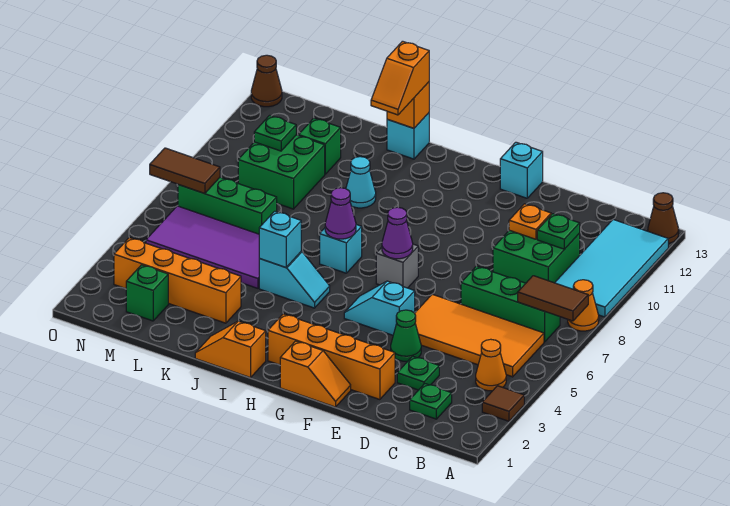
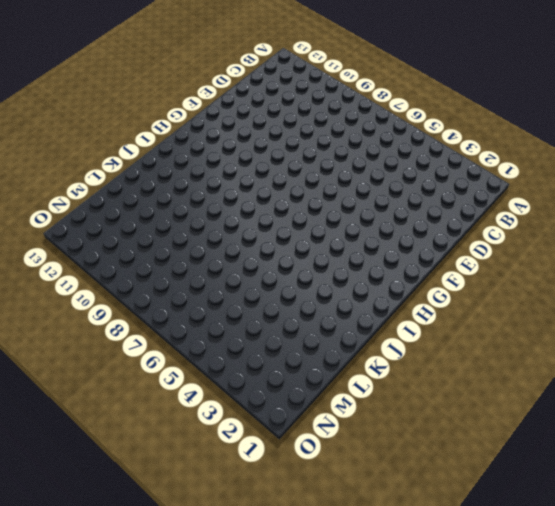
none -> brown 1x1 tile [482,386,524,421]
none -> orange 1x1 cone [568,280,599,331]
none -> cyan 2x4 tile [555,220,668,317]
none -> brown 1x1 cone [648,193,679,244]

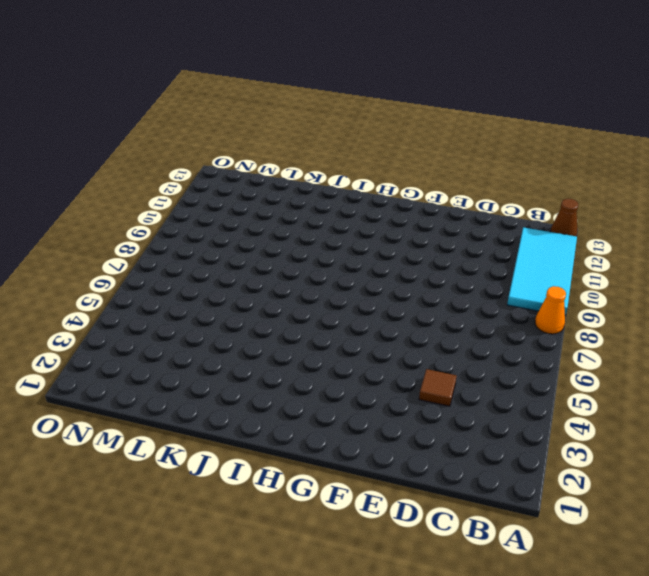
brown 1x1 tile [419,369,456,406] -> brown 1x1 tile moved to [482,386,524,421]
none -> orange 1x1 cone [476,339,506,391]
none -> orange 2x4 tile [415,294,544,377]
none -> green 1x3 brick [461,266,560,342]
none -> green 1x1 plate [410,384,452,419]

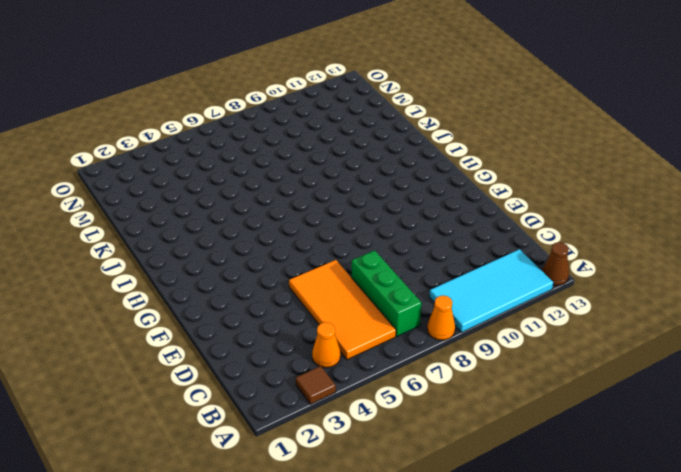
none -> green 1x1 plate [410,384,452,419]
none -> green 2x2 brick [493,230,580,283]
none -> green 1x1 plate [397,356,439,390]
none -> orange 1x4 brick [268,314,395,400]

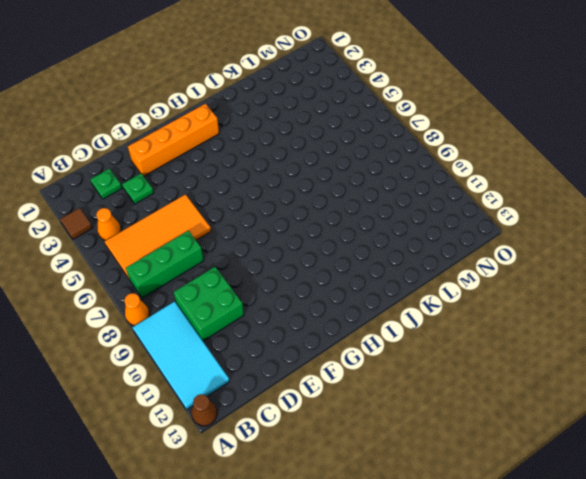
none -> green 1x1 cone [391,310,421,361]
none -> orange 1x2 slope [280,341,351,407]
none -> cyan 1x2 slope [344,281,415,335]
none -> cyan 1x1 brick [500,142,543,198]

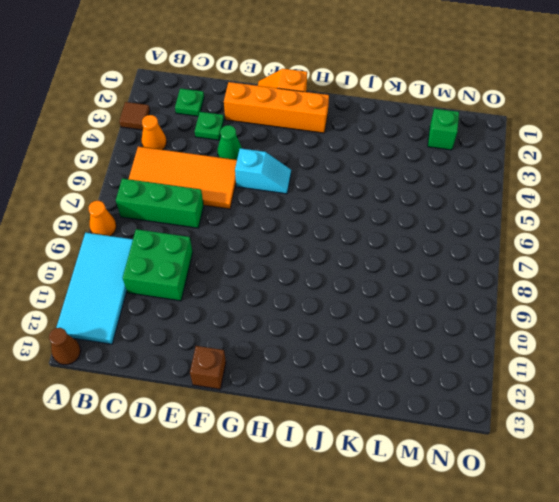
brown 1x1 brick [190,346,226,389] -> cyan 1x1 brick [500,142,543,198]
none -> grey 1x1 brick [376,244,418,288]
none -> orange 1x2 slope [195,321,266,378]
none -> cyan 1x2 slope [259,251,330,308]
none -> cyan 1x1 brick [320,225,362,273]

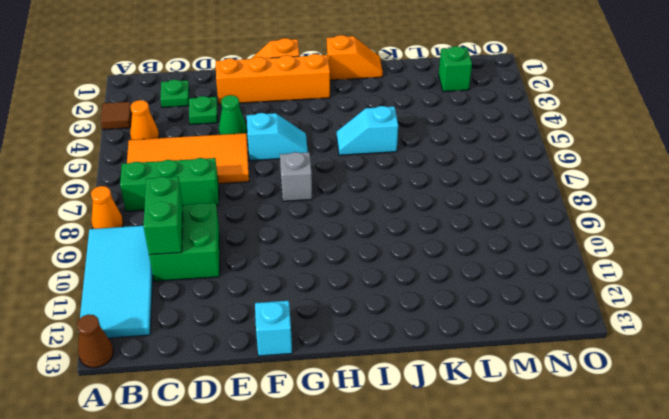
green 1x2 brick [143,177,183,255] -> green 1x1 plate [537,214,580,249]
none -> cyan 1x1 brick [320,225,362,273]
none -> cyan 1x1 cone [346,157,376,208]
none -> cyan 1x1 brick [387,113,429,159]
none -> orange 1x4 brick [114,238,241,323]

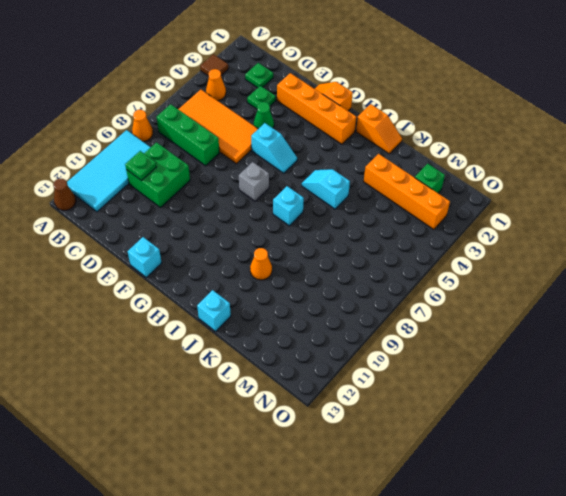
orange 1x1 cone [250,248,272,280] -> cyan 1x1 cone [346,157,376,208]
none -> purple 2x4 tile [146,206,260,288]
none -> green 1x3 brick [178,177,277,234]
none -> green 2x2 brick [238,135,325,209]
none -> green 1x1 brick [299,118,341,174]

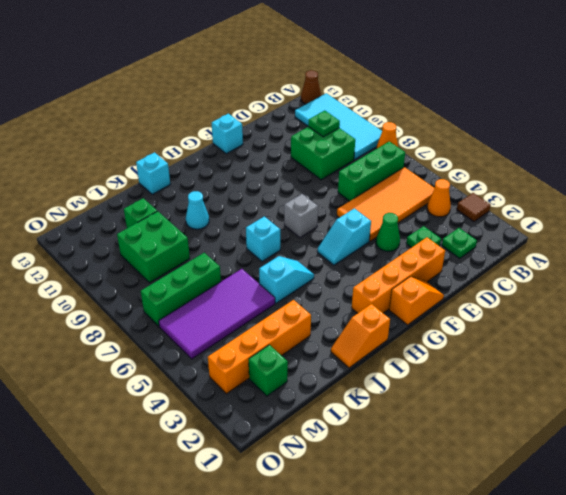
none -> brown 1x1 cone [251,55,282,107]
none -> brown 1x2 tile [518,276,588,321]
none -> orange 1x1 plate [509,204,551,239]
none -> purple 1x1 cone [382,207,413,259]

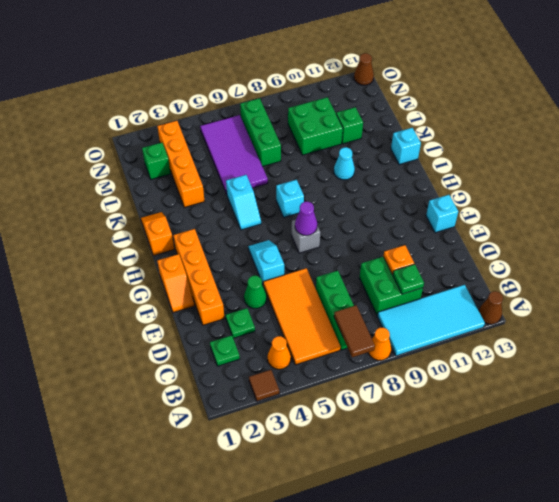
none -> purple 1x1 cone [325,188,356,239]
none -> cyan 1x1 brick [259,211,301,267]
none -> orange 1x1 brick [387,82,429,128]
none -> green 1x1 plate [254,115,296,151]

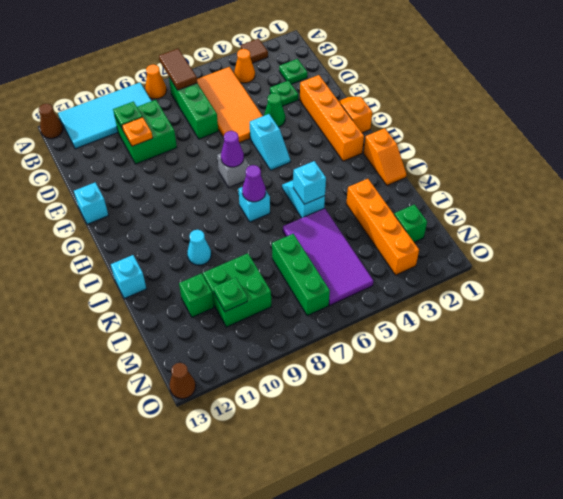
none -> orange 1x1 brick [387,82,429,128]
none -> brown 1x2 tile [150,148,220,194]
none -> orange 1x2 slope [371,41,429,115]

